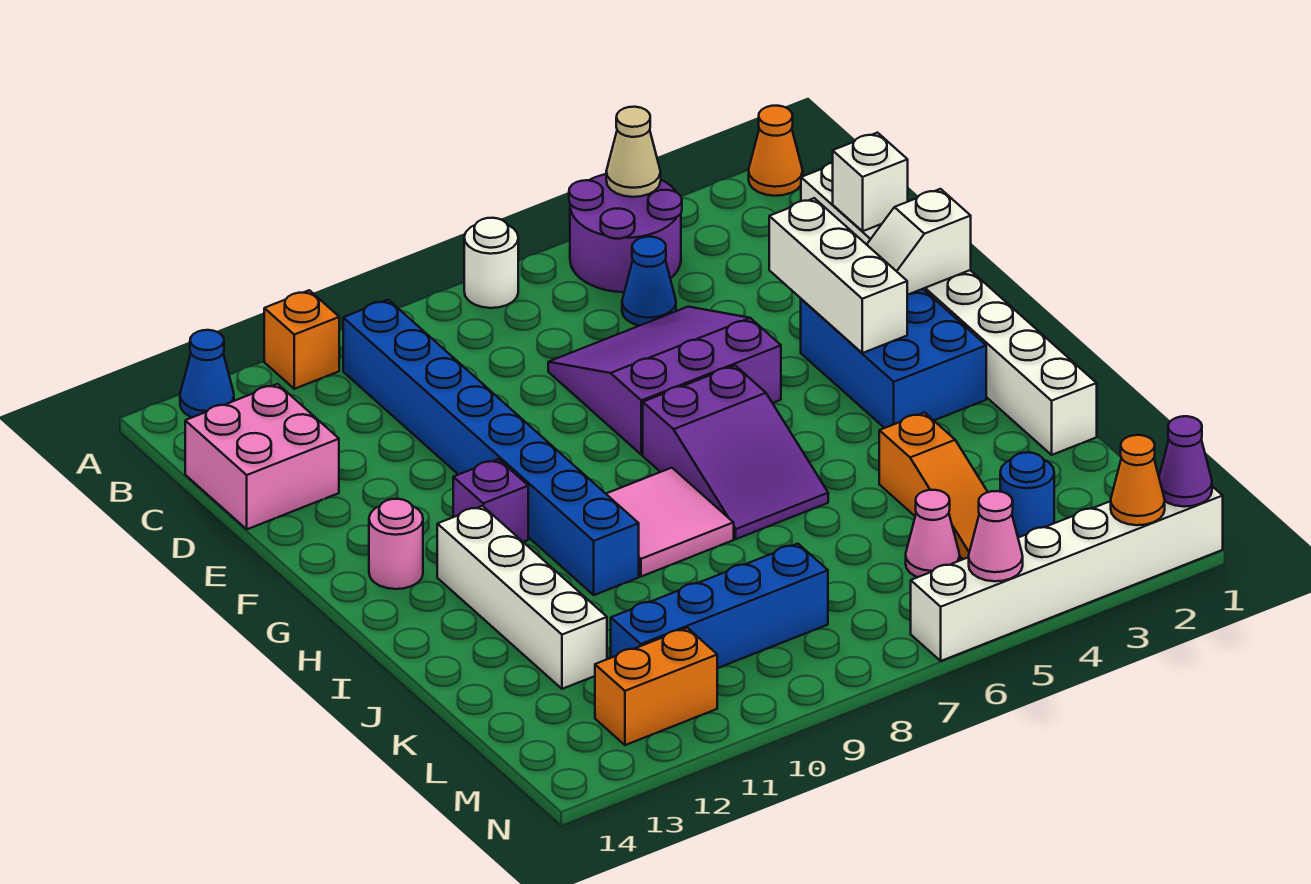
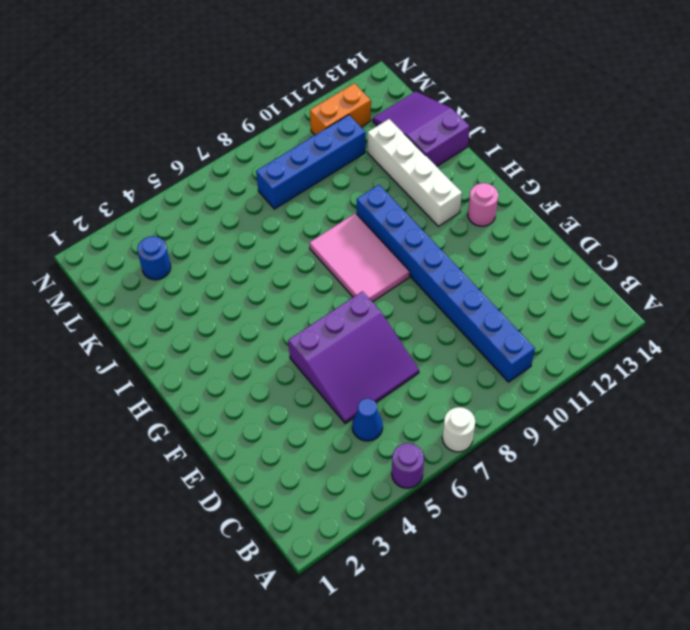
purple 1x1 round brick [392,443,424,488] -> purple 2x2 round brick [569,174,682,292]
pink 2x3 tile [309,213,410,302] -> pink 2x2 tile [606,468,734,577]
purple 2x3 slope [373,91,470,166] -> purple 2x3 slope moved to [643,366,828,539]
none -> orange 1x1 cone [749,106,803,196]
none -> orange 1x1 brick [264,290,339,389]
none -> blue 1x1 cone [180,330,234,417]

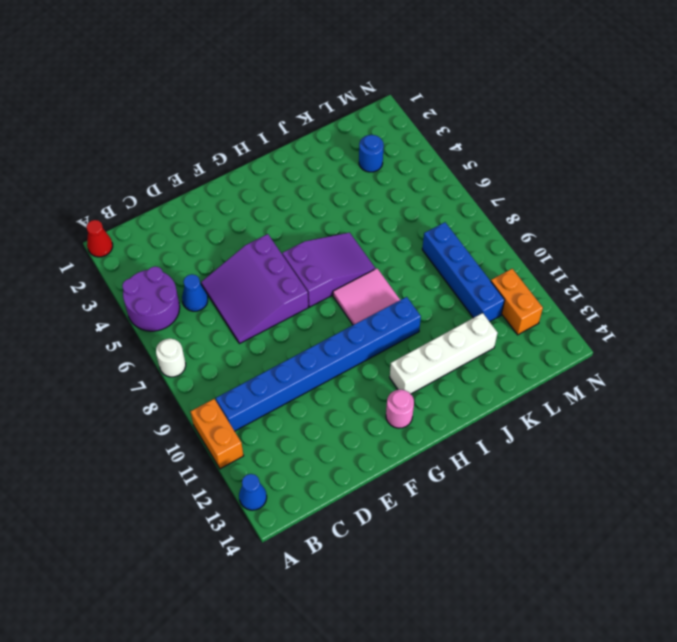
red 1x1 cone [86,220,113,257] -> orange 1x1 cone [749,106,803,196]
orange 1x2 brick [191,399,244,469] -> orange 1x1 brick [264,290,339,389]
none -> white 1x8 brick [801,163,1097,455]
none -> pink 2x2 brick [185,384,339,529]
none -> blue 2x3 brick [801,289,986,428]

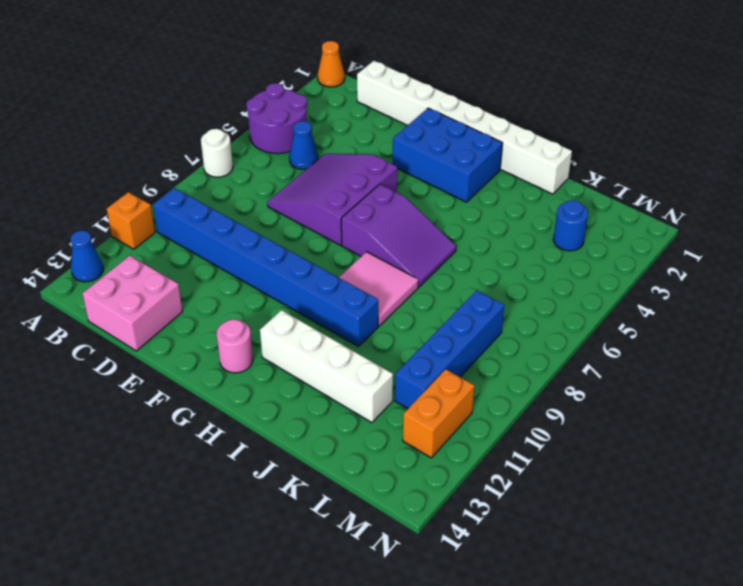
none -> purple 1x1 brick [453,459,528,542]
none -> orange 1x3 slope [879,412,987,559]
none -> pink 1x1 cone [906,490,960,577]

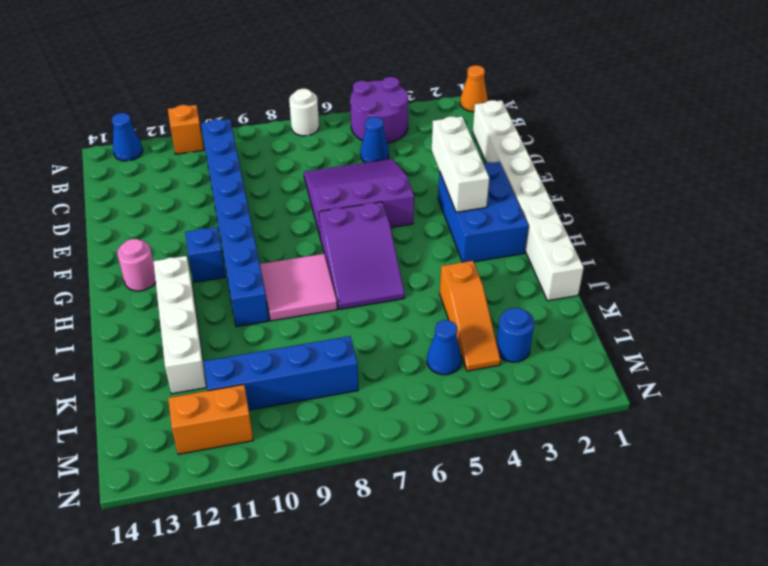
blue 1x1 brick [185,227,225,282] -> purple 1x1 brick [453,459,528,542]
blue 1x1 cone [427,320,461,375] -> pink 1x1 cone [906,490,960,577]
none -> pink 2x2 brick [185,384,339,529]
none -> white 1x6 brick [911,486,1223,661]
none -> tan 1x1 cone [606,107,661,197]

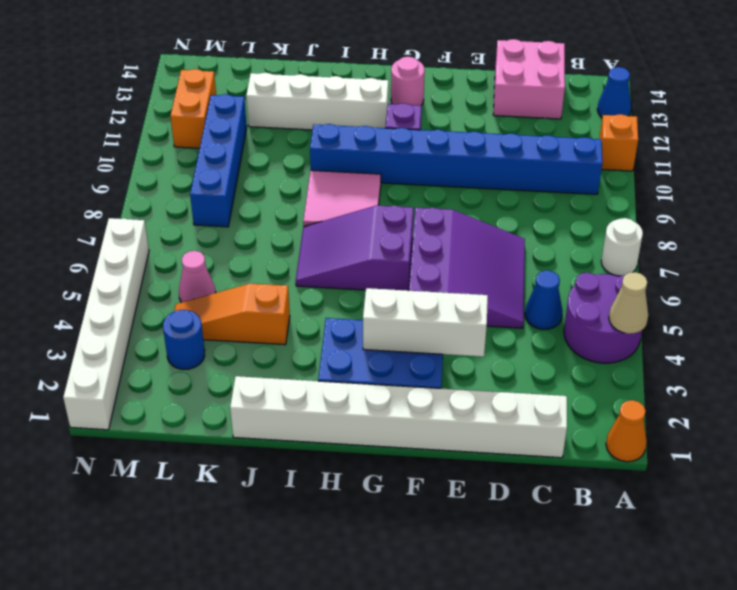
none -> white 1x1 brick [833,133,908,231]
none -> white 1x2 slope [867,189,971,295]
none -> purple 1x1 cone [1159,416,1212,507]

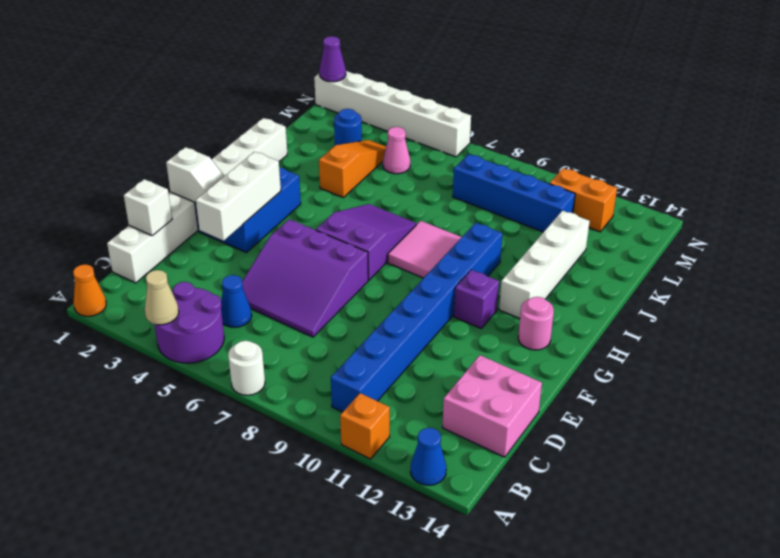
none -> orange 1x1 cone [1111,435,1165,525]
none -> pink 1x1 cone [969,491,1023,581]

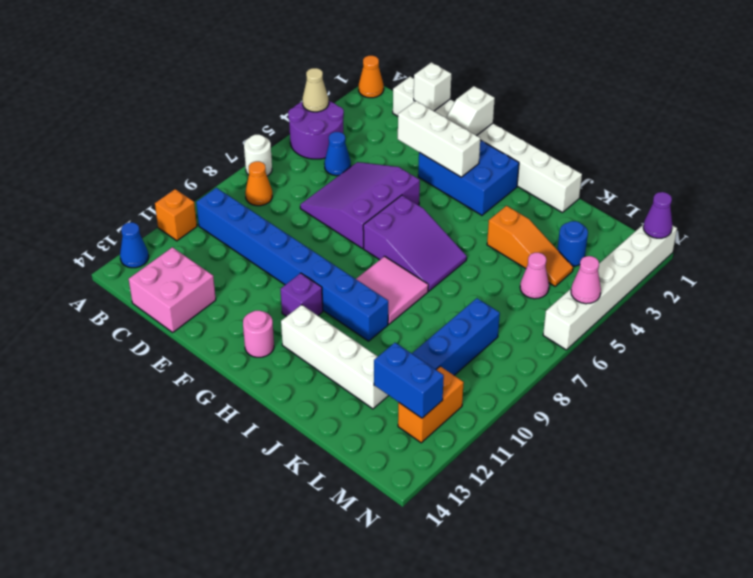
orange 1x1 cone [245,161,272,206] -> orange 1x1 cone moved to [1111,435,1165,525]
blue 1x2 brick [374,343,444,418] -> none

